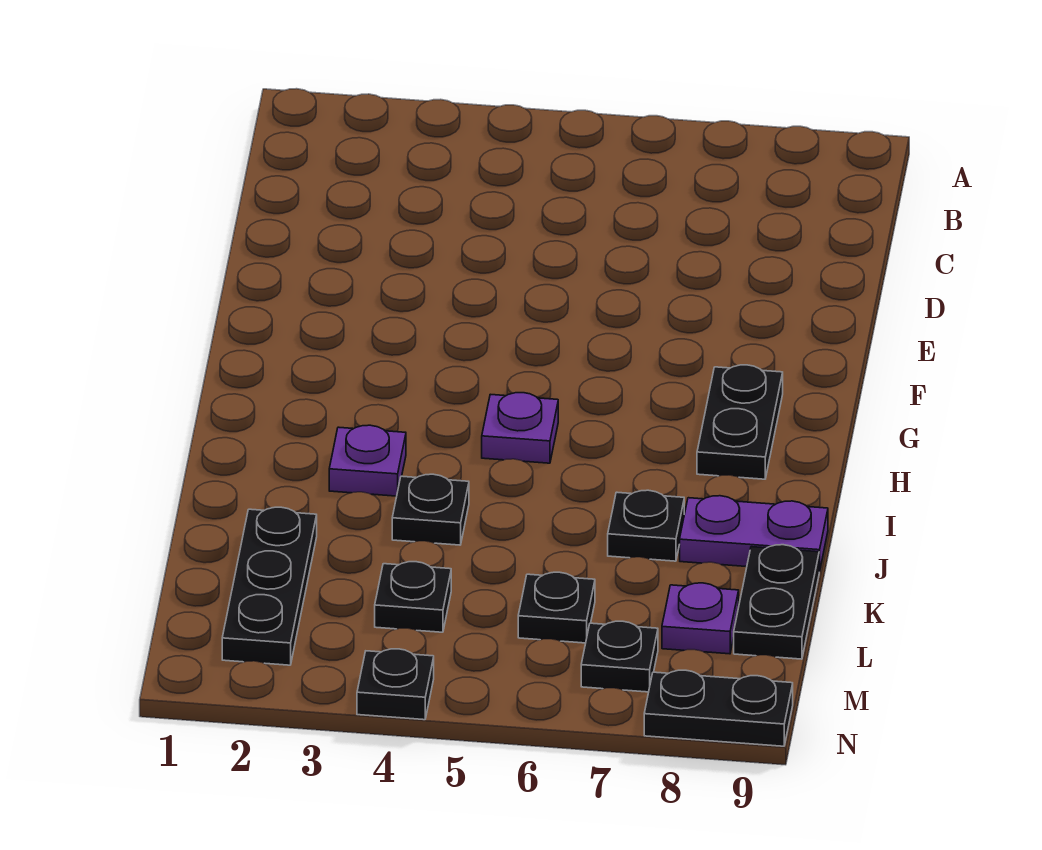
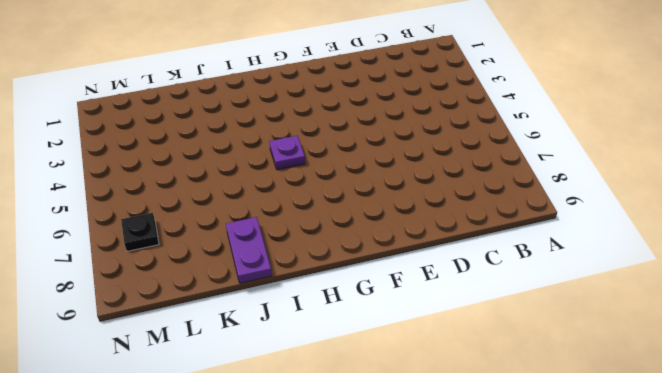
none -> black 1x2 plate [697,365,783,479]
none -> purple 1x1 plate [329,425,406,496]
none -> black 1x1 plate [392,474,469,545]

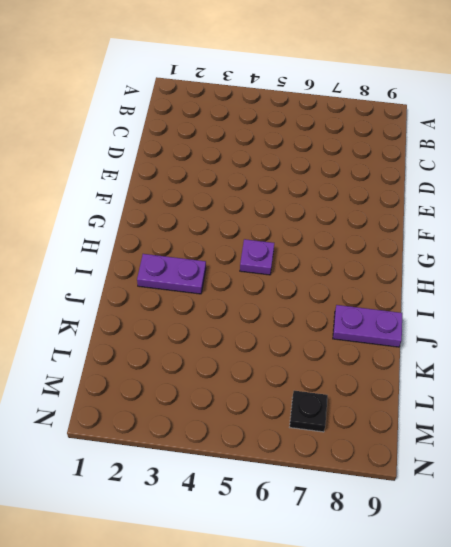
purple 1x2 plate [137,254,206,294] -> purple 1x1 plate [329,425,406,496]
none -> black 1x2 plate [697,365,783,479]
none -> black 1x1 plate [392,474,469,545]
none -> black 1x1 plate [608,490,684,561]

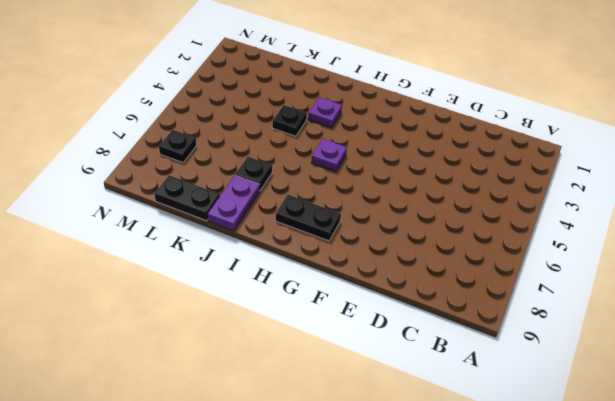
none -> black 1x3 plate [222,507,317,665]
none -> black 1x1 plate [375,562,451,632]
none -> black 1x1 plate [518,572,595,643]

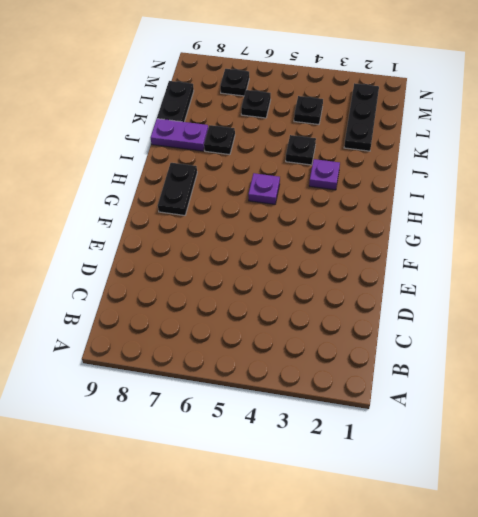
none -> purple 1x1 plate [662,583,739,654]
none -> black 1x1 plate [357,649,434,720]
none -> black 1x2 plate [644,670,793,746]

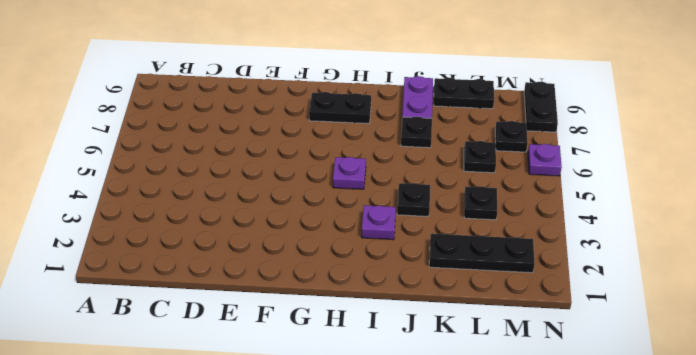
purple 1x1 plate [528,144,562,176] -> purple 1x1 plate moved to [662,583,739,654]
none -> black 1x1 plate [357,649,434,720]

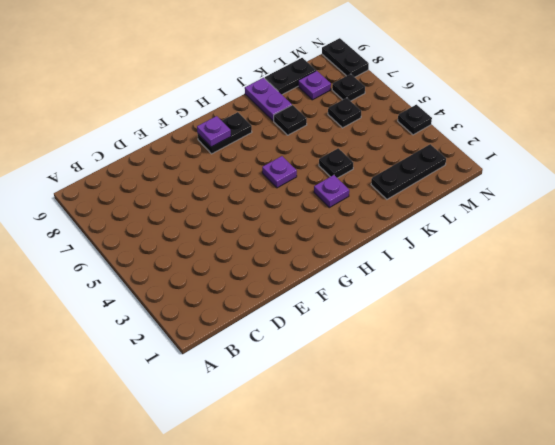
purple 1x1 plate [197,116,231,147] -> none
none -> black 1x1 plate [375,562,451,632]

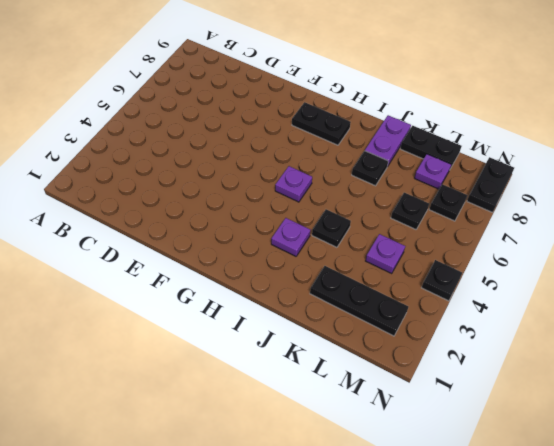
purple 1x1 plate [366,234,405,274] -> black 1x1 plate [375,562,451,632]

